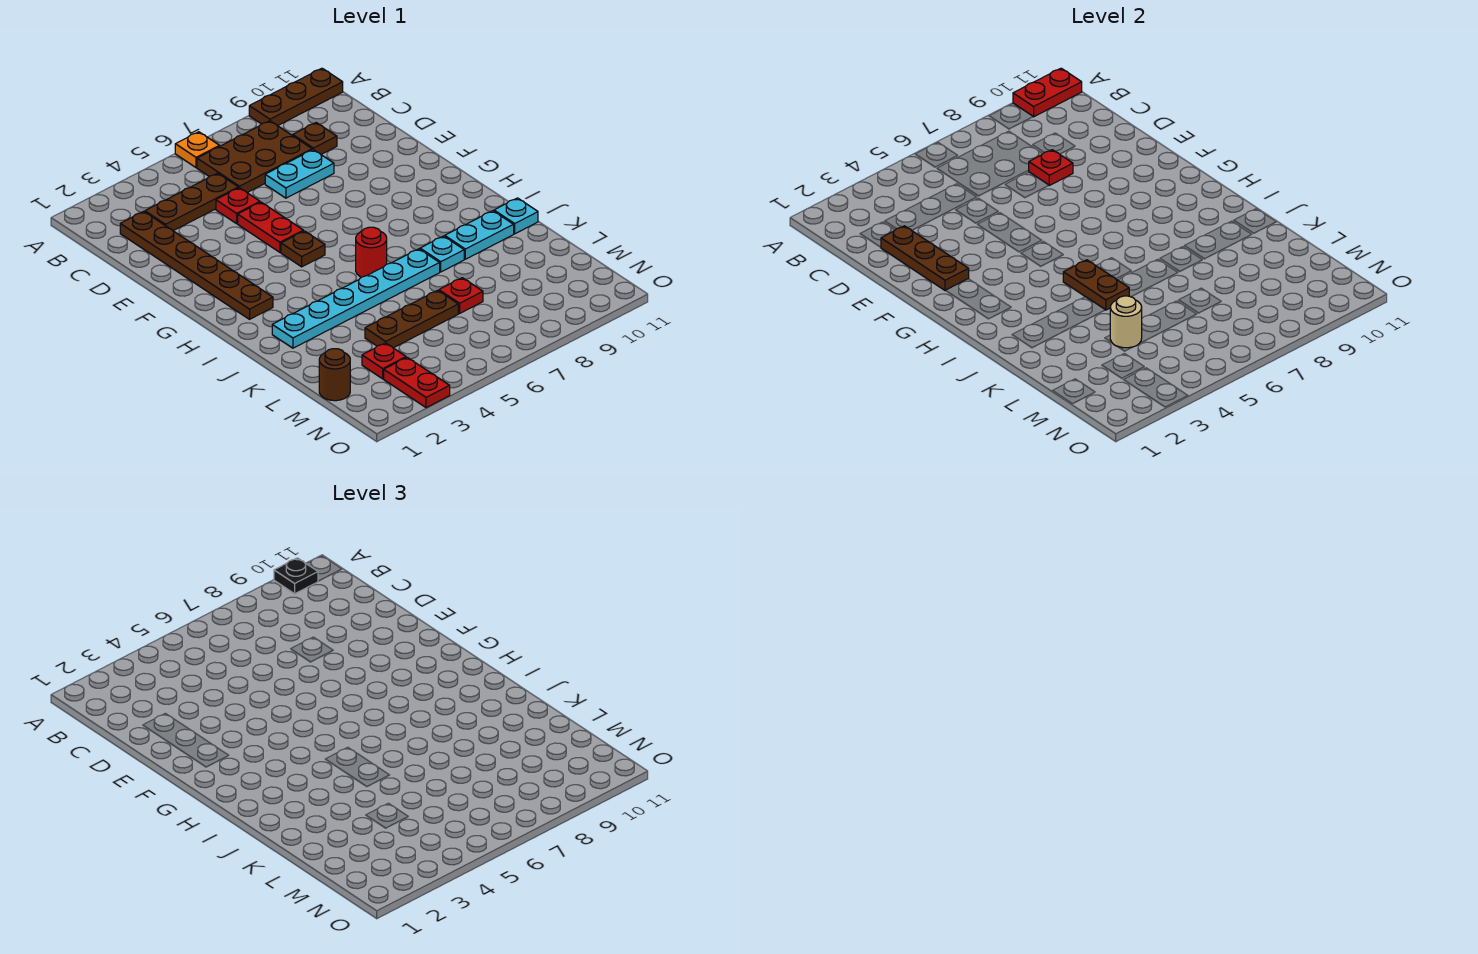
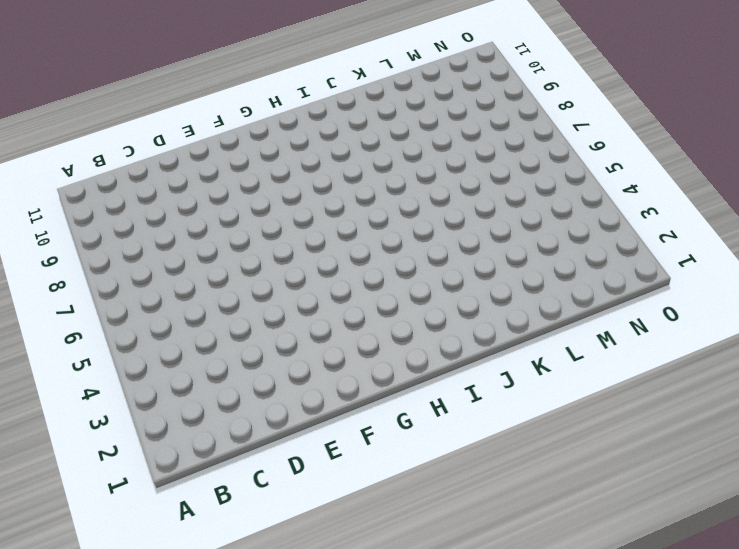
none -> orange 1x1 plate [175,132,220,168]
none -> brown 1x3 plate [249,68,343,126]
none -> brown 2x3 plate [197,121,312,193]

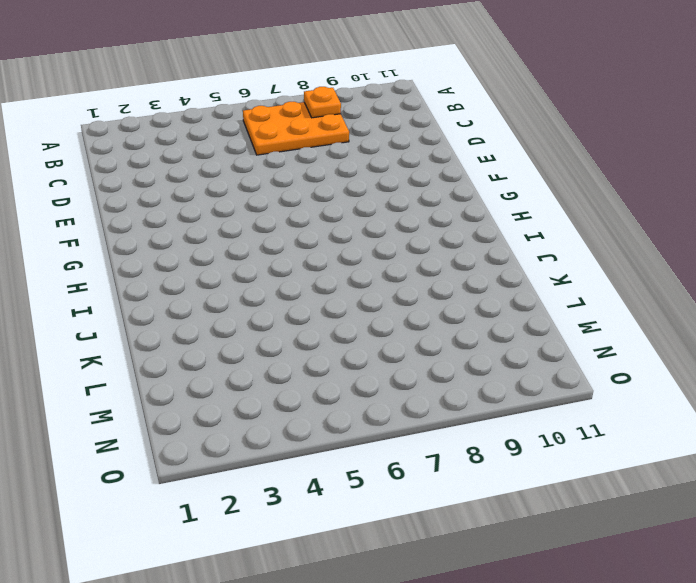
orange 2x3 plate [243,101,349,155] -> brown 2x3 plate [197,121,312,193]
orange 1x1 plate [304,87,341,118] -> orange 1x1 plate moved to [175,132,220,168]
none -> brown 1x3 plate [249,68,343,126]
none -> brown 1x6 plate [120,211,273,319]
none -> brown 1x3 plate [145,173,238,231]

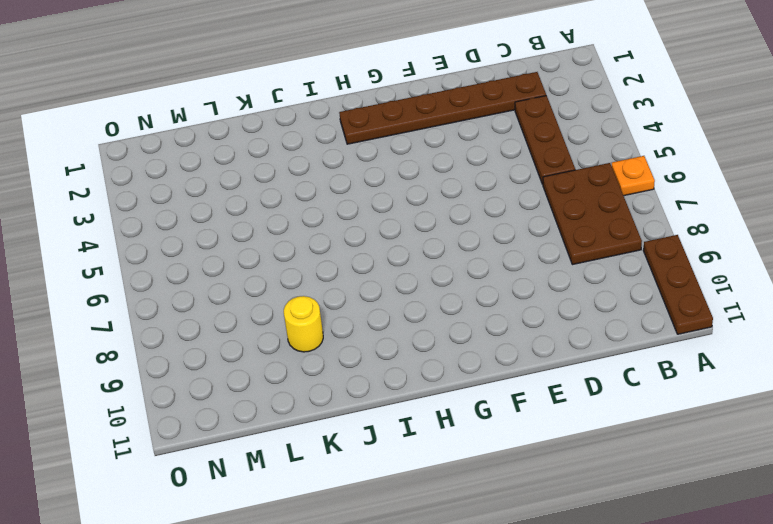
yellow 1x1 round brick [284,296,323,352] -> none
none -> brown 1x1 plate [293,123,337,154]
none -> red 1x1 plate [216,188,260,224]
none -> cyan 1x2 plate [265,150,334,198]

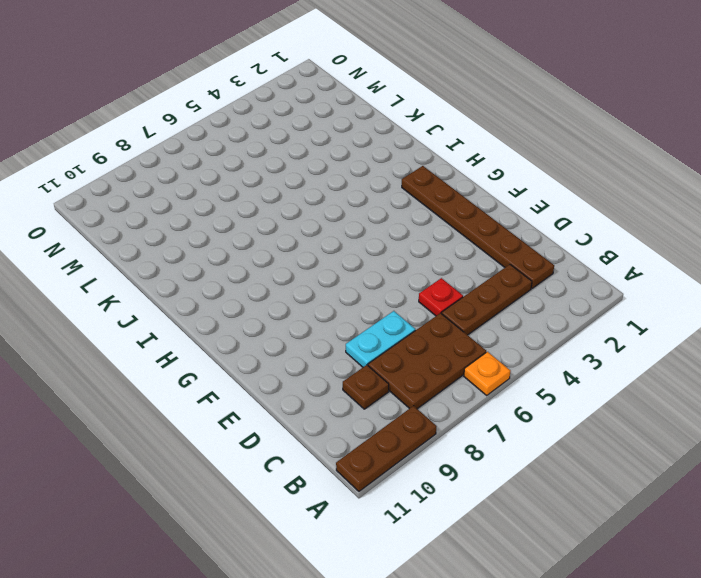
none -> red 1x2 plate [238,202,303,252]
none -> brown 1x1 plate [281,231,325,267]
none -> red 1x1 round brick [356,227,387,277]

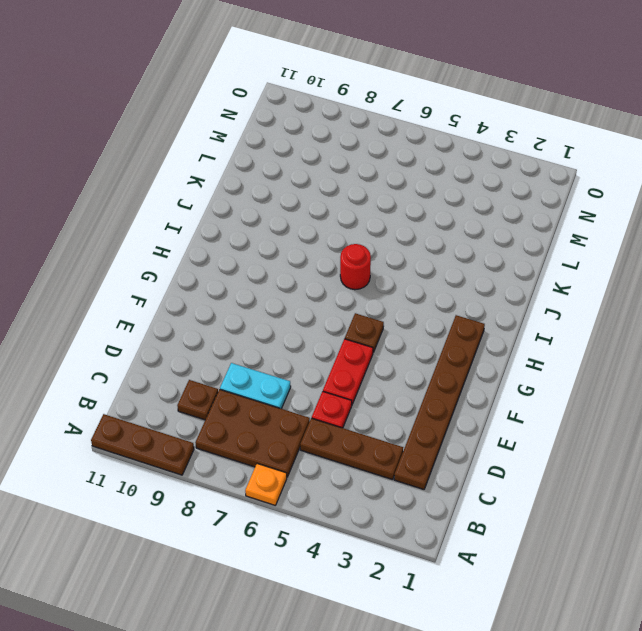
none -> cyan 1x6 plate [272,249,440,348]
none -> cyan 1x1 plate [420,236,464,272]
none -> cyan 1x2 plate [445,211,514,259]

